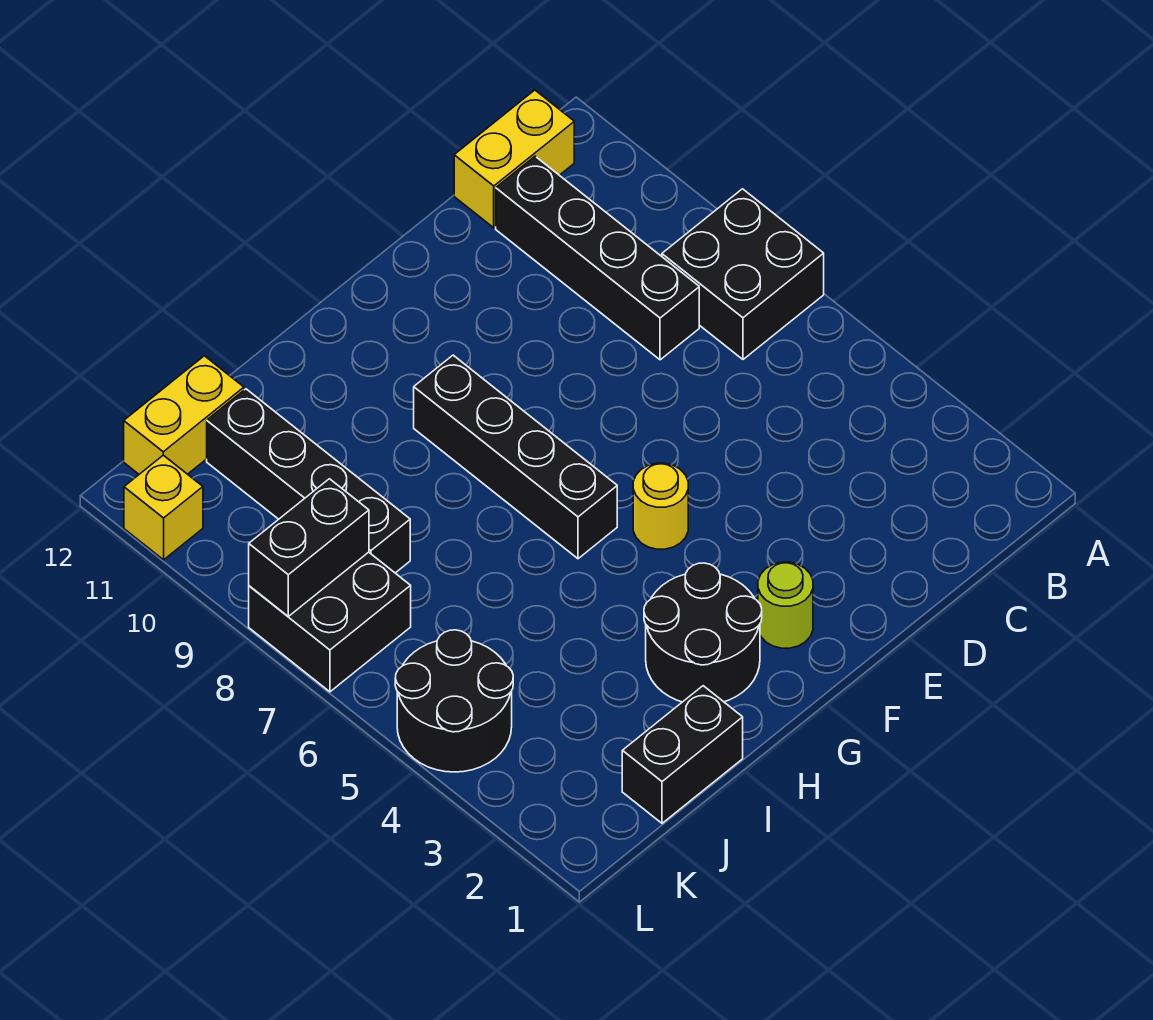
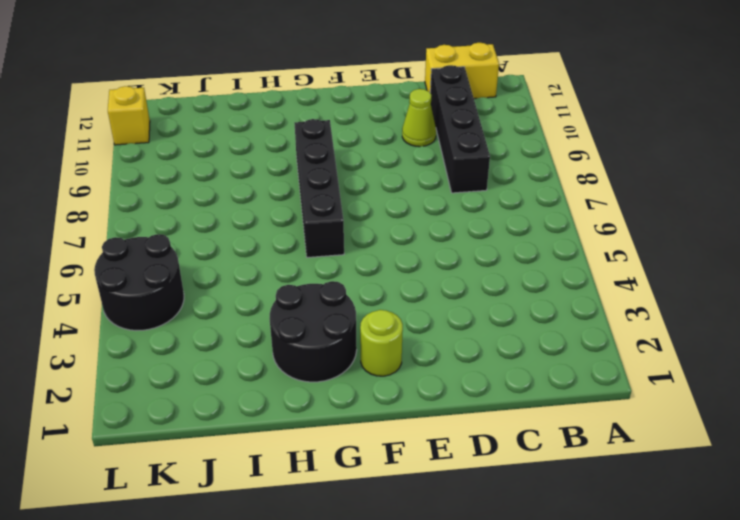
lime 1x1 cone [402,89,436,147] -> none
none -> black 2x2 brick [662,189,824,359]
none -> yellow 1x1 round brick [633,463,688,549]
none -> black 1x2 brick [622,686,743,823]

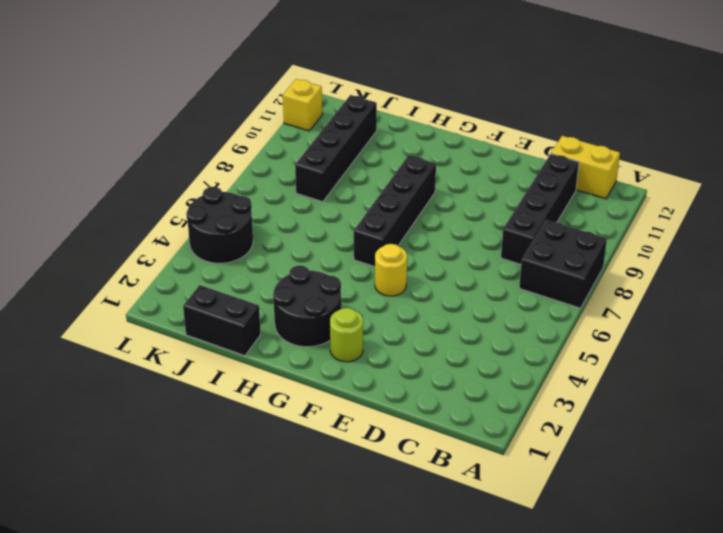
none -> yellow 1x2 brick [124,356,244,474]
none -> black 2x2 brick [249,552,411,692]
none -> black 1x2 brick [249,479,369,616]

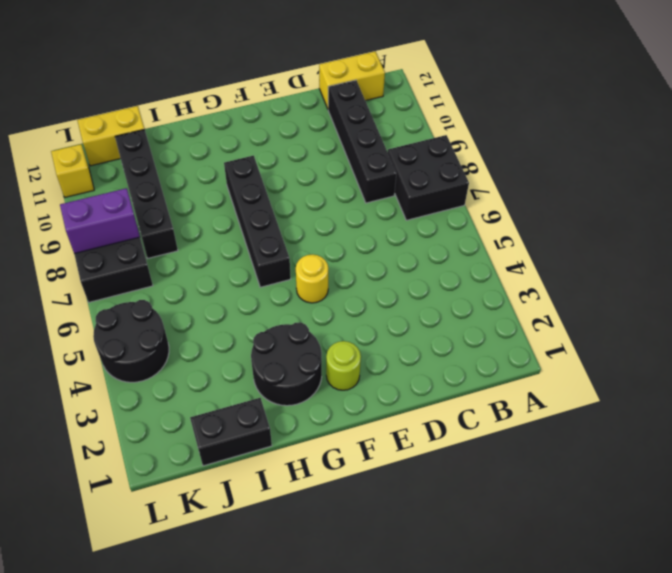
purple 1x2 brick [60,188,140,254] -> black 1x2 brick [249,479,369,616]

